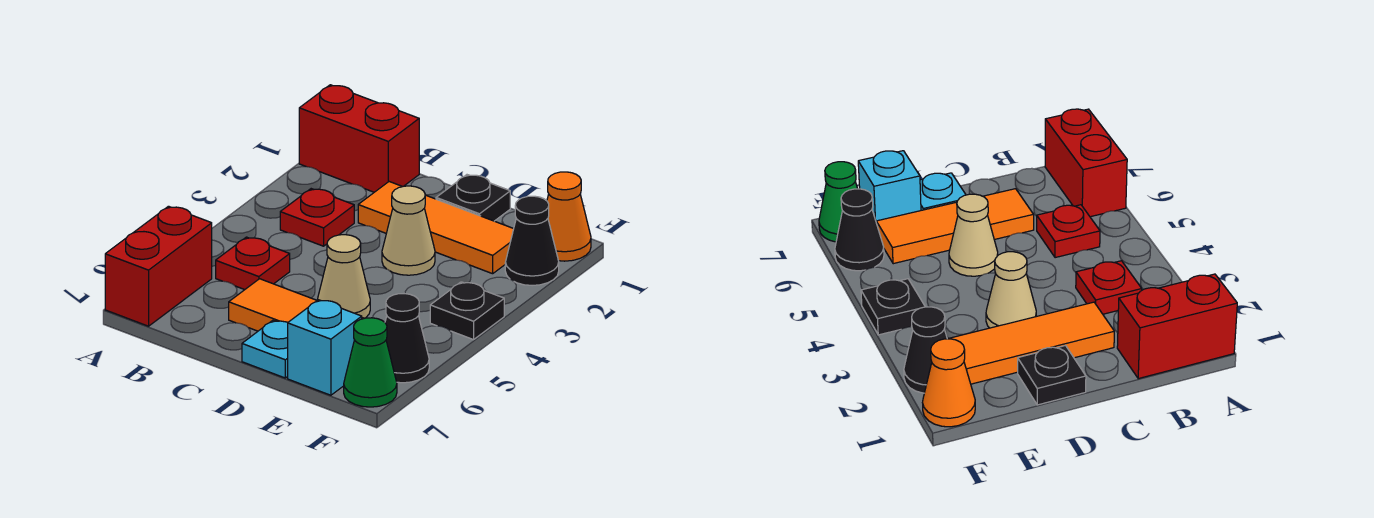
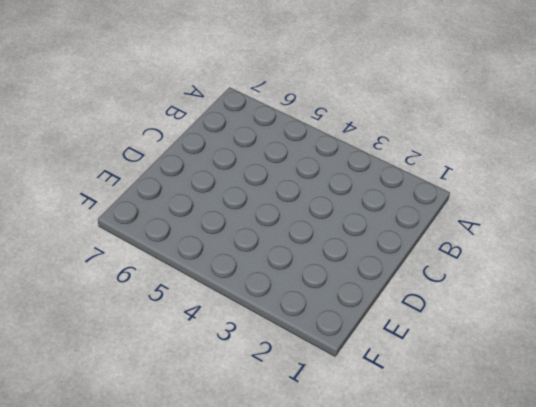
none -> red 1x2 brick [299,85,419,192]
none -> red 1x2 brick [105,206,212,326]
none -> red 1x1 plate [280,189,354,246]

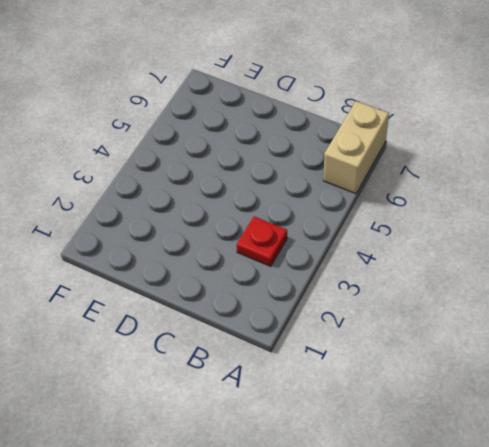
tan 1x2 brick [323,101,389,194] -> red 1x2 brick [105,206,212,326]
none -> red 1x2 brick [299,85,419,192]
none -> red 1x1 plate [216,237,290,290]
none -> orange 1x3 tile [358,182,513,274]

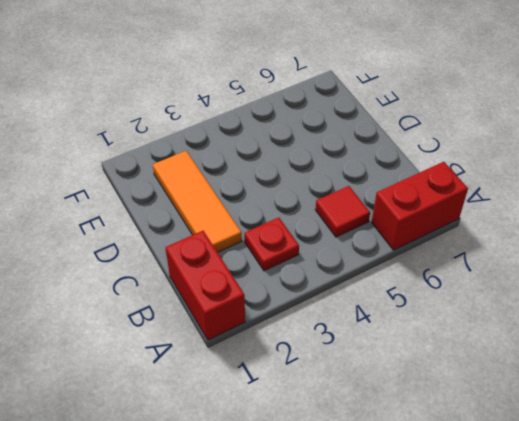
red 1x1 tile [315,186,370,237] -> red 1x1 plate [216,237,290,290]
none -> orange 1x3 tile [229,279,364,331]
none -> black 1x1 plate [436,175,510,221]
none -> tan 1x1 cone [382,186,435,275]

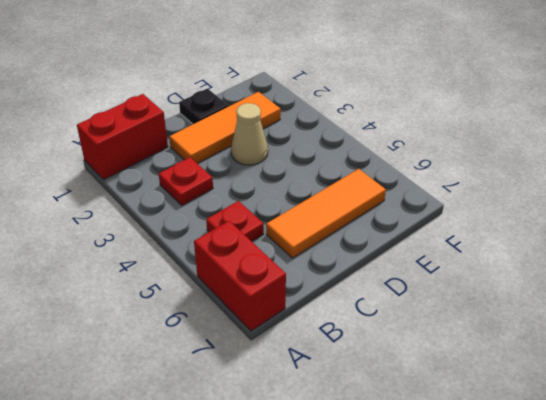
none -> tan 1x1 cone [317,235,370,318]
none -> cyan 1x1 plate [242,320,288,378]
none -> cyan 1x1 brick [288,300,362,395]

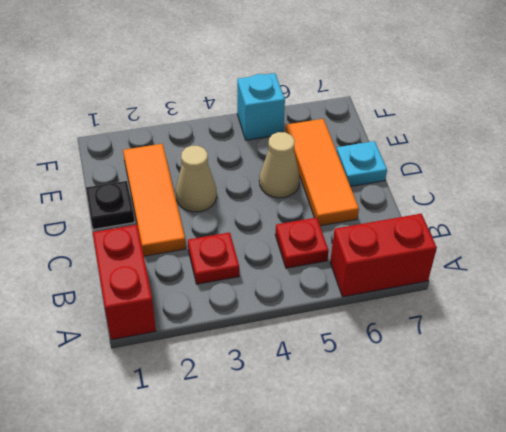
cyan 1x1 brick [237,73,285,140] -> cyan 1x1 brick moved to [288,300,362,395]
none -> orange 1x1 cone [547,172,591,261]
none -> black 1x1 cone [505,196,559,286]
none -> black 1x1 plate [430,282,504,340]

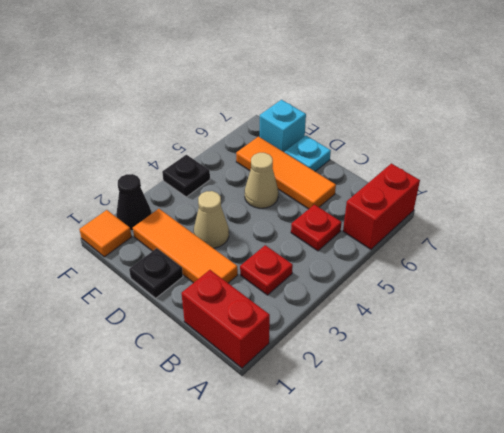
orange 1x1 tile [79,210,132,257] -> orange 1x1 cone [547,172,591,261]
none -> black 1x1 cone [385,294,429,383]
none -> green 1x1 cone [344,318,397,407]

